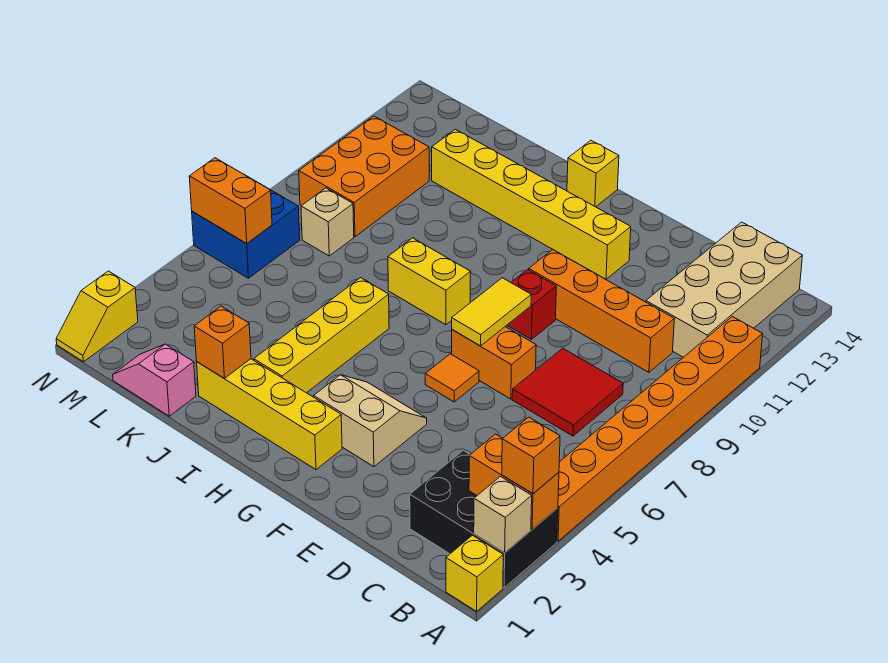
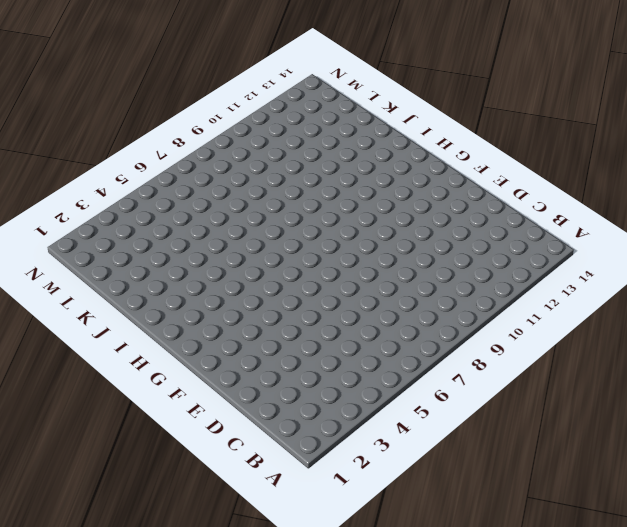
none -> yellow 1x1 brick [446,535,503,611]
none -> black 2x3 brick [410,450,558,588]
none -> orange 1x8 brick [557,317,763,541]

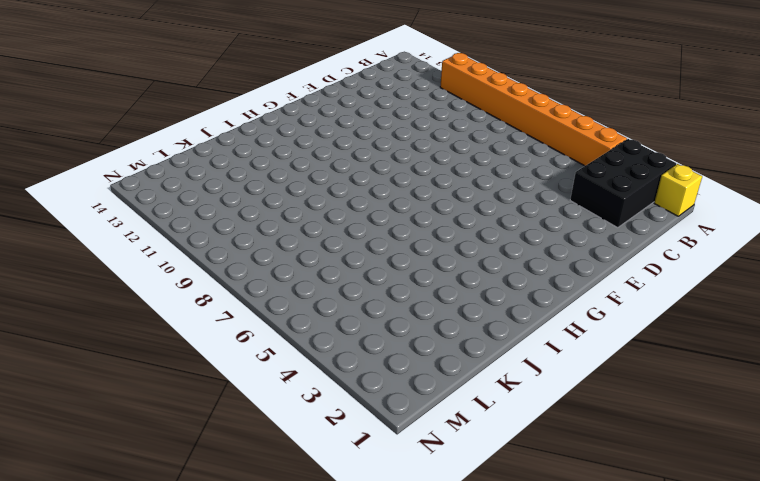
none -> tan 2x4 brick [646,222,803,357]
none -> red 2x2 tile [512,348,623,436]
none -> orange 1x4 brick [529,250,674,372]

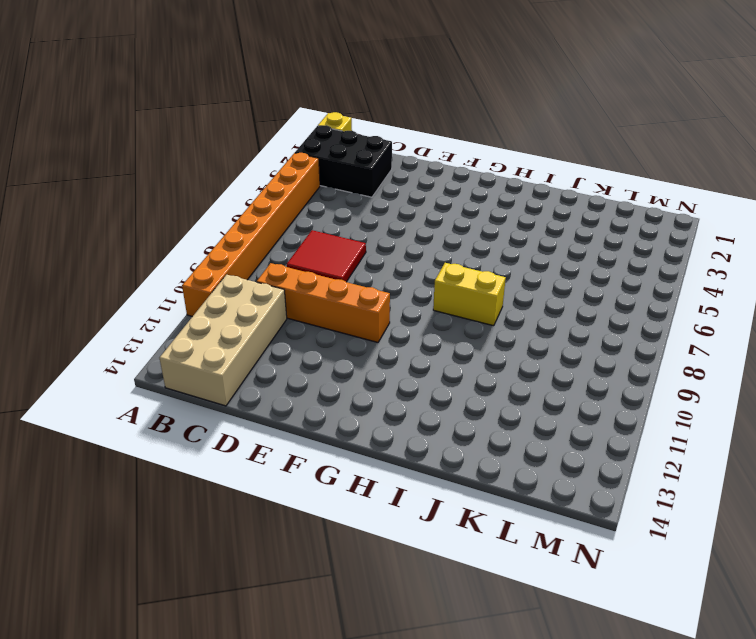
none -> orange 1x2 brick [452,327,536,399]
none -> tan 2x2 slope [314,375,427,467]
none -> orange 1x1 tile [425,354,479,402]

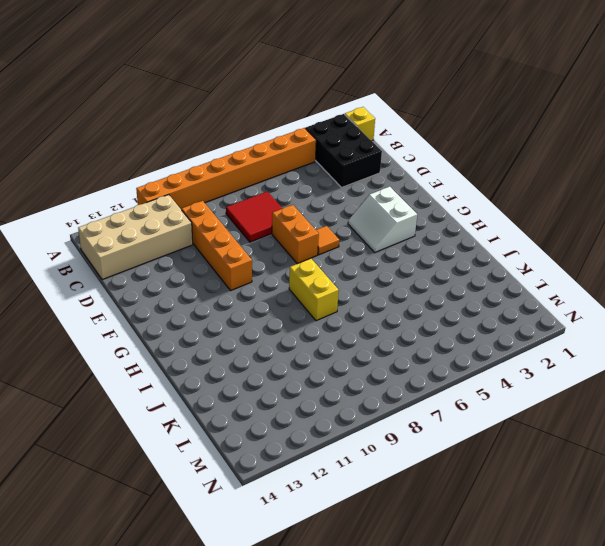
white 2x2 slope [348,187,417,252] -> tan 2x2 slope [314,375,427,467]
none -> red 1x1 brick [507,270,556,340]
none -> yellow 1x6 brick [432,129,631,279]
none -> yellow 1x4 brick [197,359,342,470]

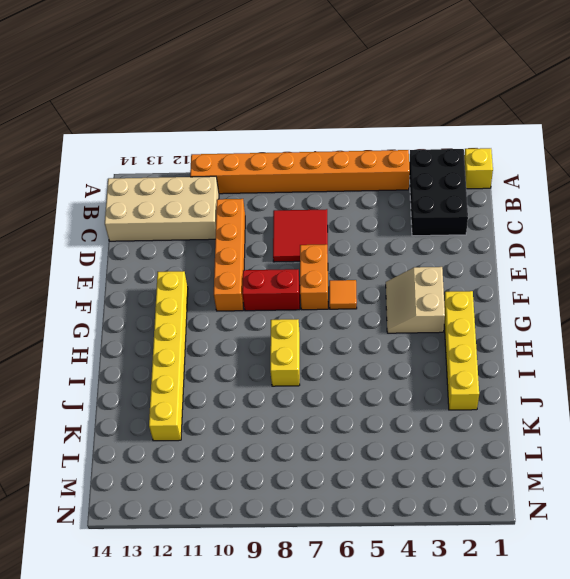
red 1x2 brick [242,269,300,311] -> red 1x1 brick [507,270,556,340]
none -> yellow 1x1 brick [567,141,619,207]
none -> yellow 1x4 brick [254,278,389,393]
none -> pink 1x2 slope [113,344,196,416]

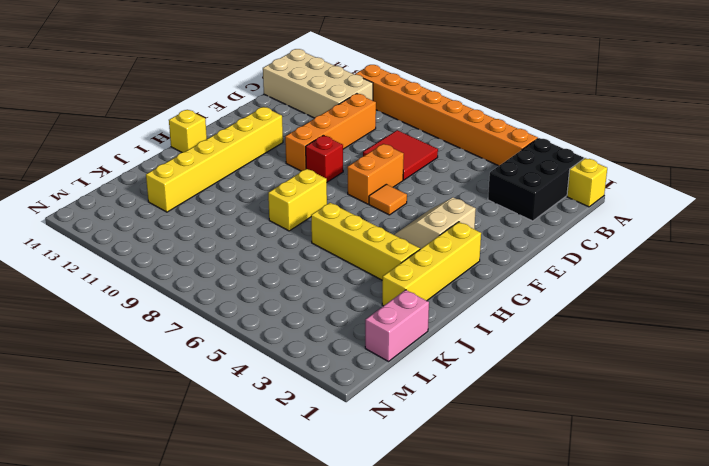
pink 1x2 brick [365,290,429,362] -> pink 1x2 slope [113,344,196,416]
none -> tan 1x1 brick [301,188,354,256]
none -> orange 2x3 brick [299,116,429,237]
none -> blue 2x2 brick [192,190,300,278]

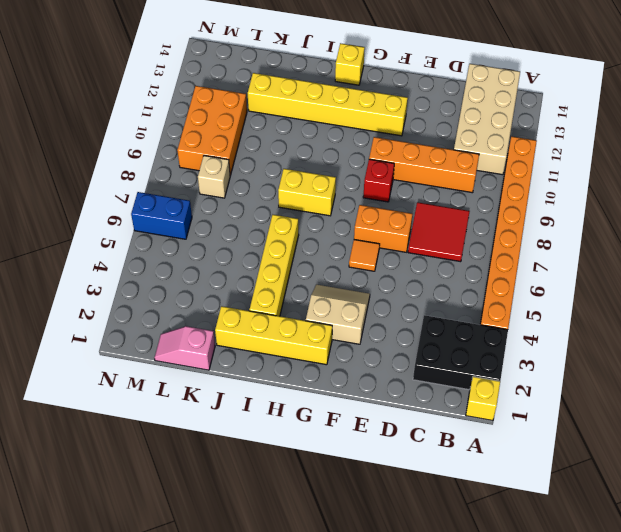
blue 1x2 brick [131,192,192,239] -> blue 2x2 brick [192,190,300,278]
none -> yellow 1x2 slope [56,271,138,362]
none -> tan 1x1 brick [474,477,532,553]
none -> orange 1x2 brick [469,434,559,529]

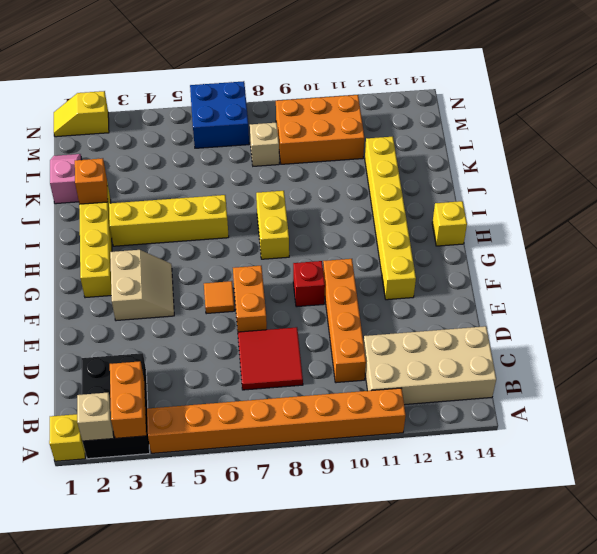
none -> yellow 1x2 tile [452,278,531,346]
none -> orange 1x2 brick [189,158,272,243]
none -> orange 1x1 brick [502,417,560,494]

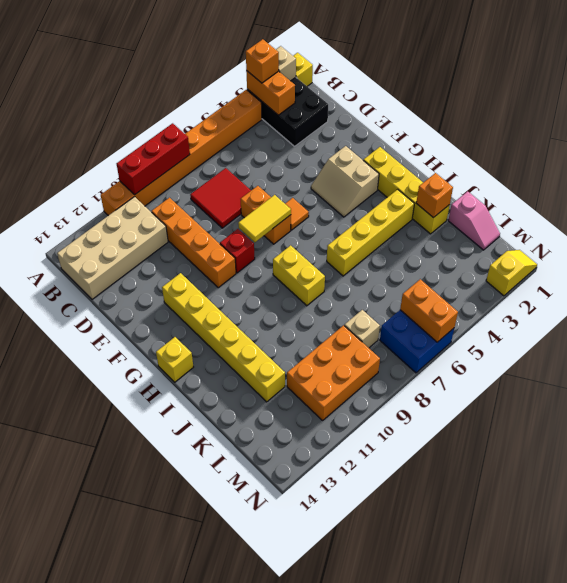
red 1x3 brick [116,123,190,195] -> none

